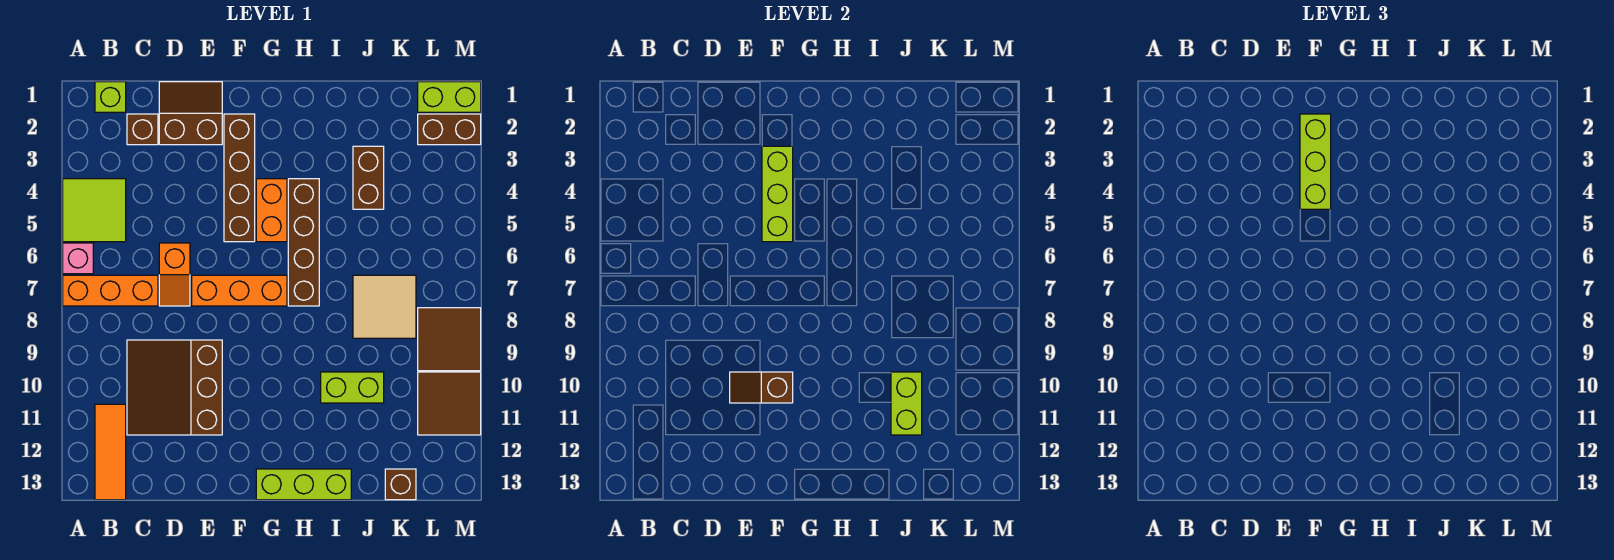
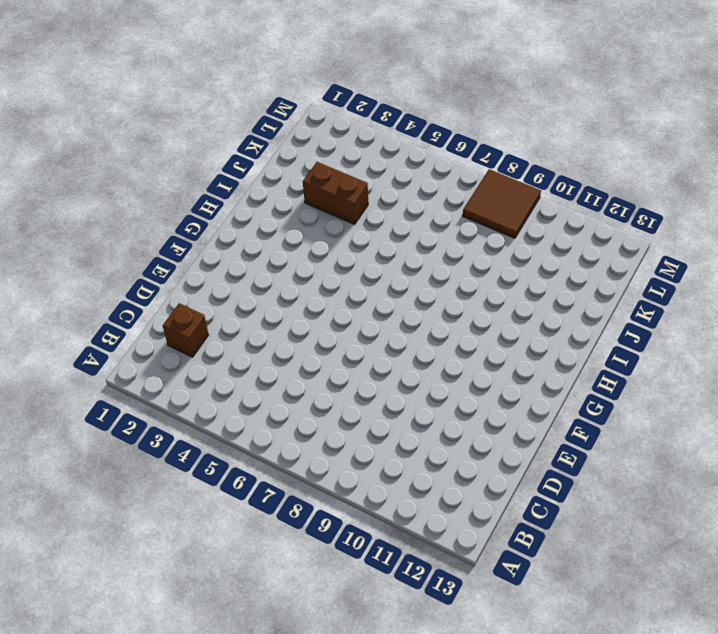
none -> lime 2x2 tile [63,179,126,242]
none -> pink 1x1 brick [63,243,93,274]
none -> orange 1x3 brick [63,275,158,306]

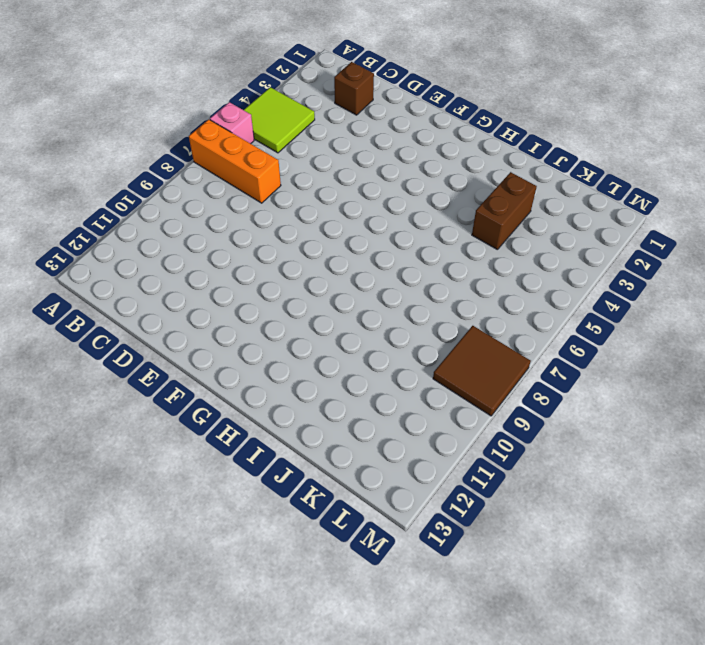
none -> lime 1x1 brick [95,82,126,112]
none -> orange 1x3 tile [95,404,126,500]
none -> brown 3x3 slope [127,340,222,435]

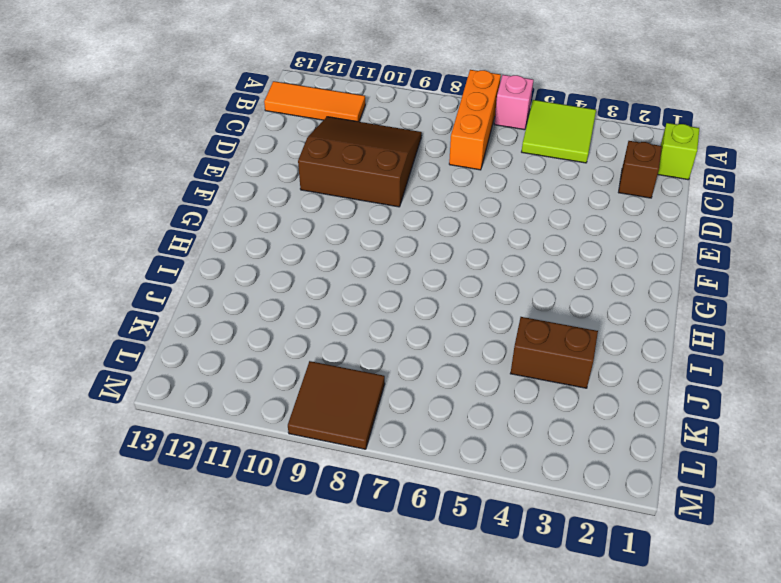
none -> brown 2x2 slope [159,82,222,145]
none -> orange 1x2 slope [159,243,190,306]
none -> orange 1x3 brick [192,275,287,306]

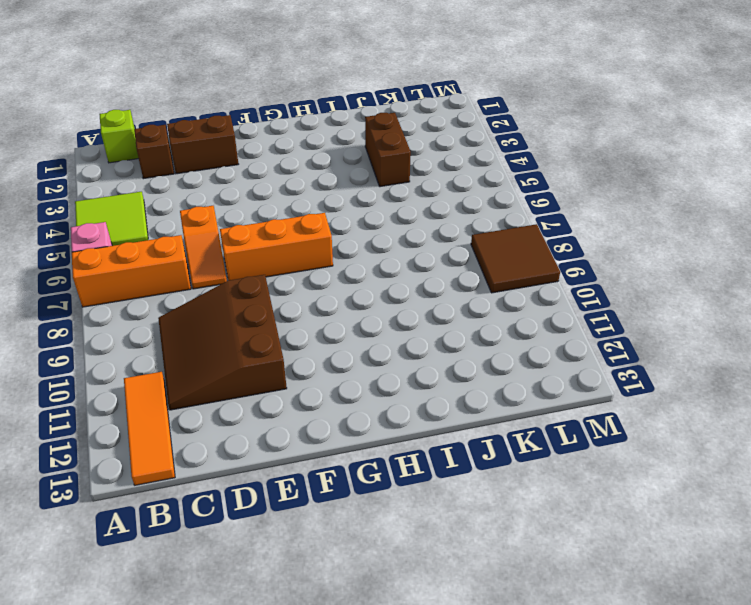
none -> brown 1x4 brick [224,114,255,242]
none -> orange 1x2 brick [256,179,287,242]
none -> lime 1x3 brick [256,469,351,500]

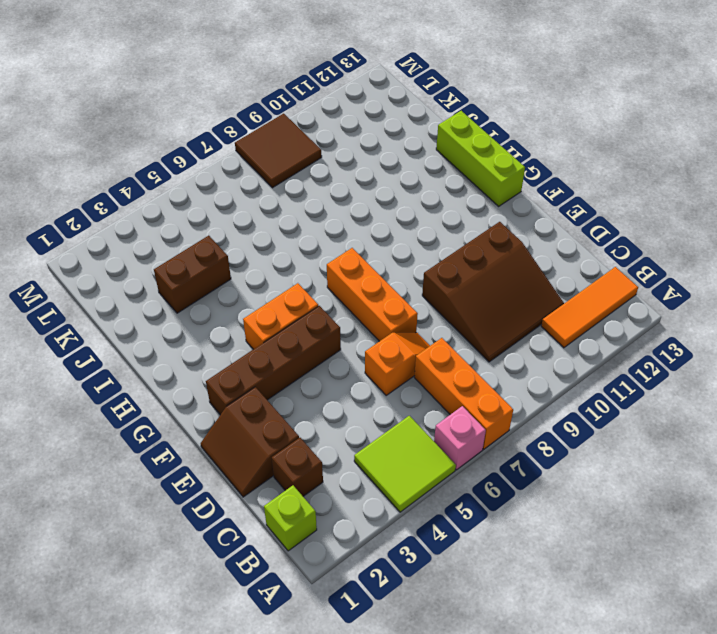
none -> brown 1x4 brick [288,179,319,306]
none -> lime 1x2 brick [321,372,384,403]
none -> tan 2x2 tile [353,275,416,338]

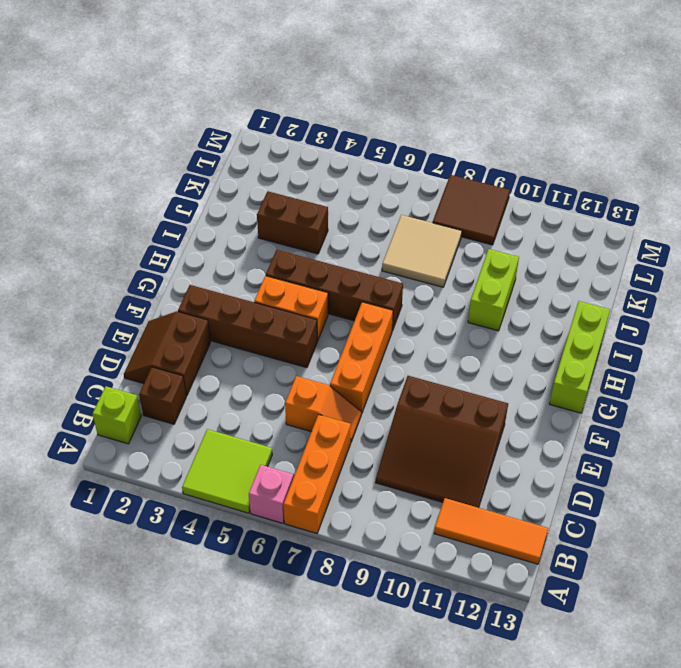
none -> brown 1x1 brick [385,469,416,500]
none -> lime 1x2 brick [418,82,481,112]
none -> brown 1x2 brick [418,114,481,145]

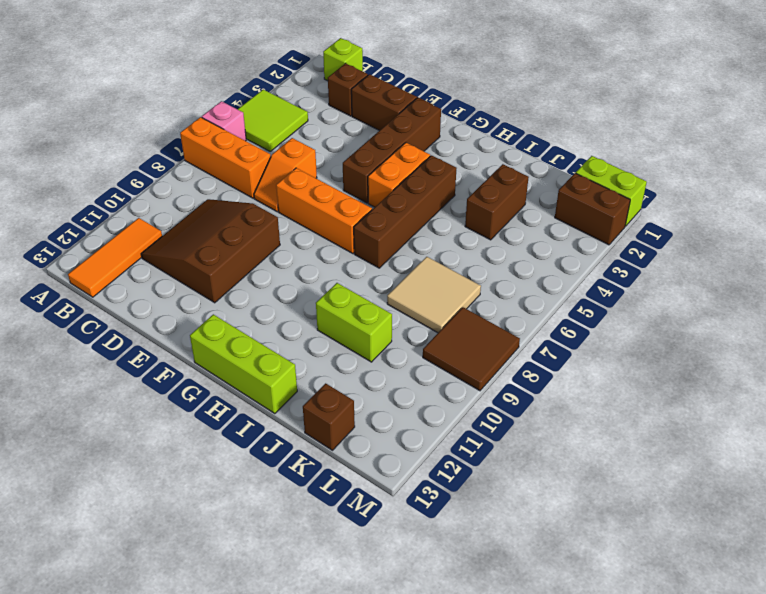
none -> brown 2x2 tile [418,372,481,435]
none -> brown 1x2 slope [730,372,793,403]
none -> lime 1x3 brick [762,146,793,242]

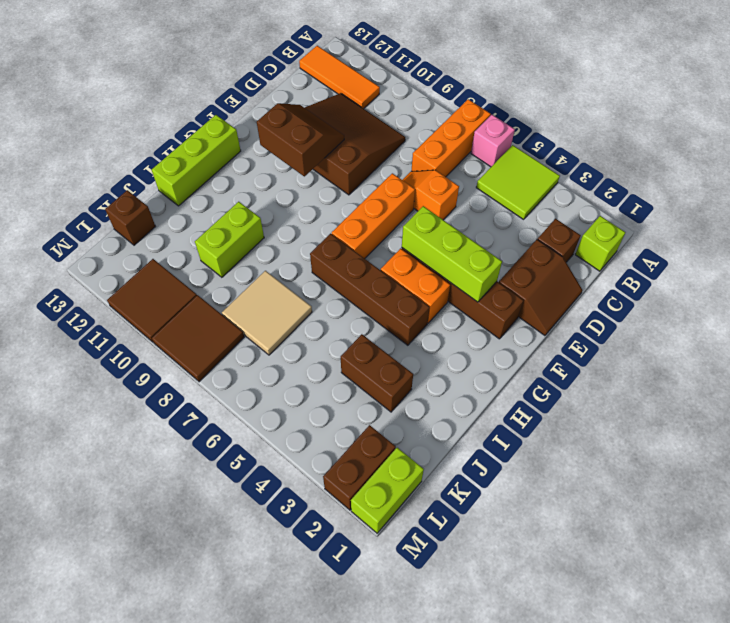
brown 2x2 slope [257,103,344,176] -> brown 1x2 slope [730,372,793,403]
none -> lime 1x2 brick [891,372,922,435]
none -> lime 1x3 brick [1300,114,1331,209]

